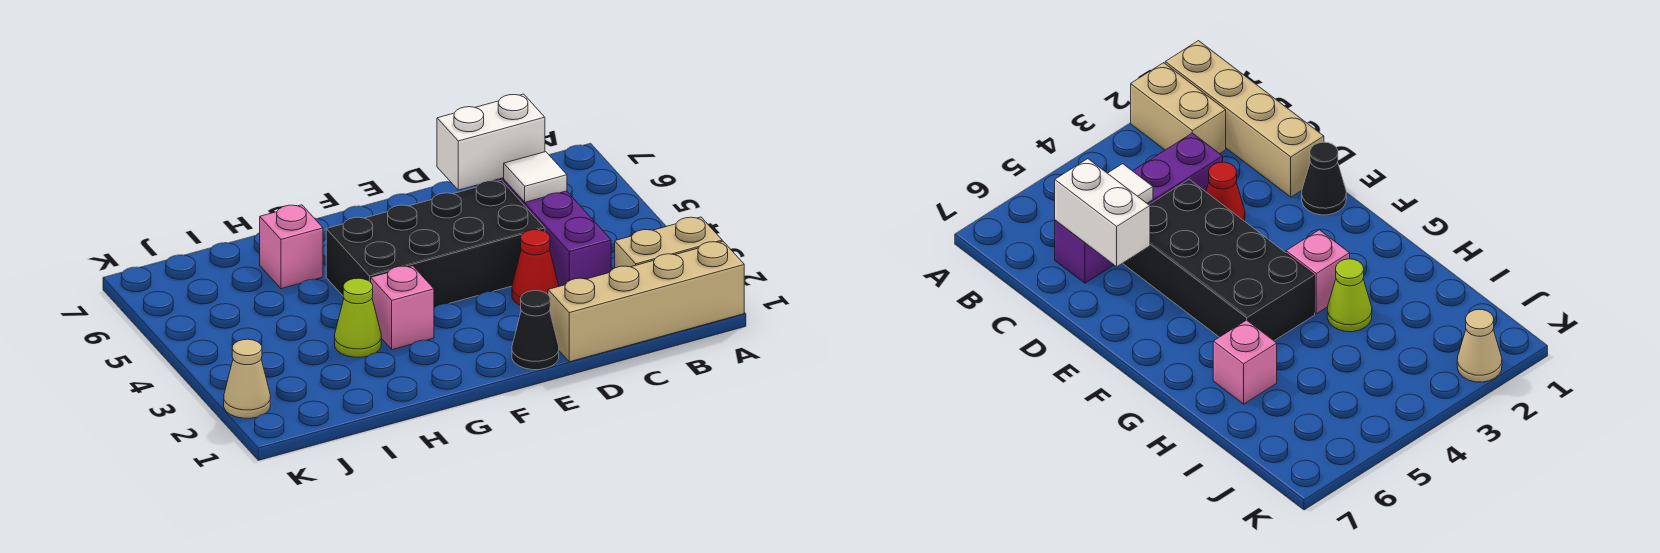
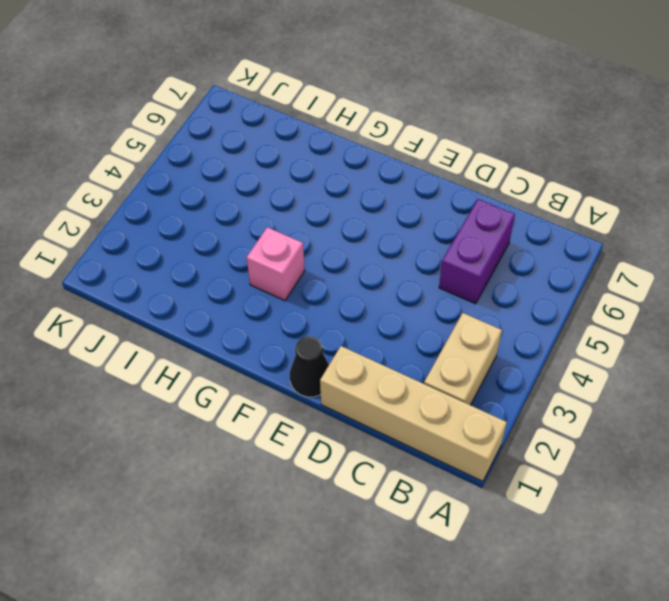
tan 1x2 brick [424,313,502,405] -> tan 1x2 brick turned to [615,217,722,268]
purple 1x2 brick [439,199,515,304] -> purple 1x4 brick [494,178,611,286]
none -> red 1x1 cone [512,230,559,306]
none -> black 2x4 brick [326,180,545,307]
none -> lime 1x1 cone [335,278,381,357]

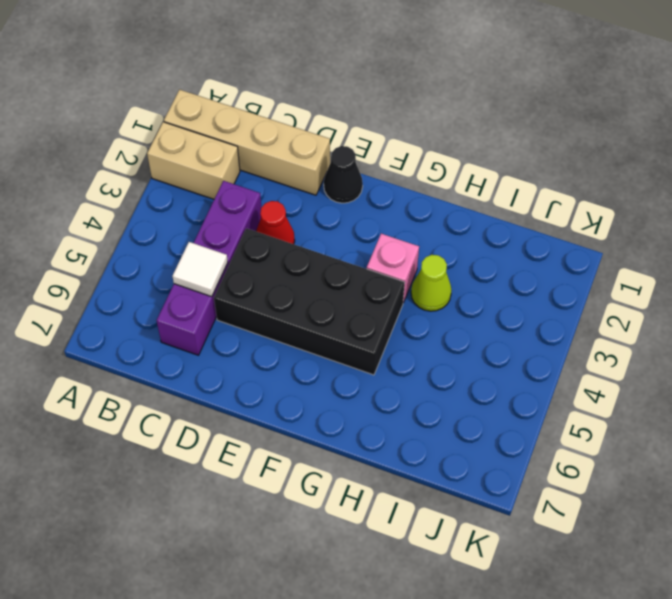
none -> pink 1x1 brick [260,205,323,289]
none -> tan 1x1 cone [224,339,270,418]
none -> white 1x2 brick [437,94,545,190]

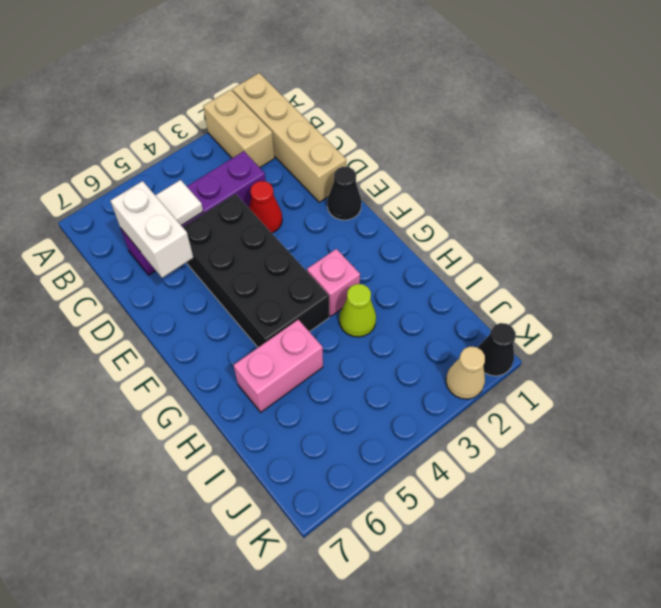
pink 1x2 brick [234,320,323,412] -> pink 1x1 brick [260,205,323,289]
black 1x1 cone [478,323,516,376] -> none

